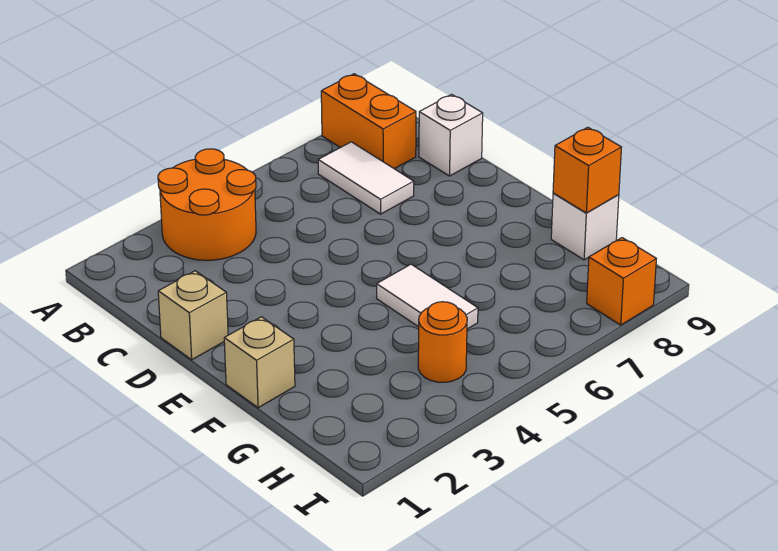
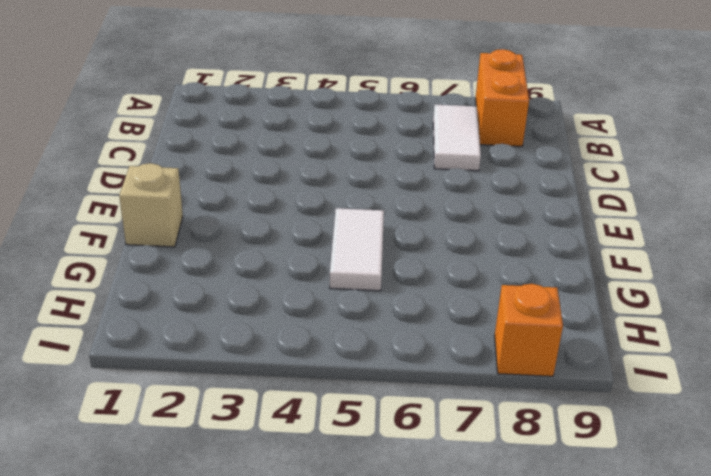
none -> orange 2x2 round brick [158,149,256,260]
none -> white 1x1 brick [419,94,483,176]

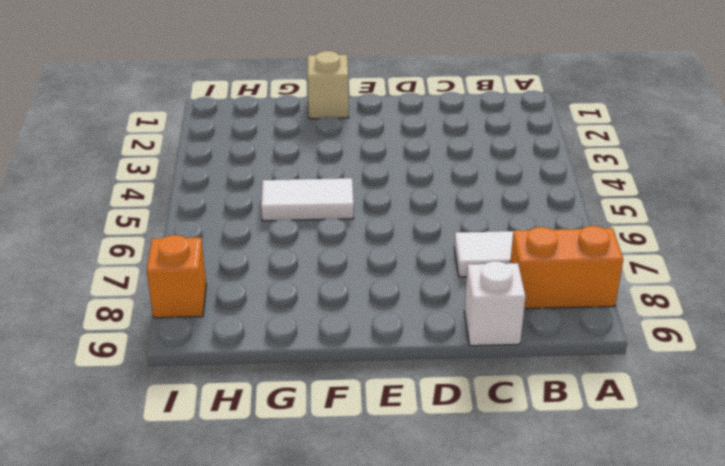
none -> orange 2x2 round brick [158,149,256,260]
none -> tan 1x1 brick [158,271,228,360]

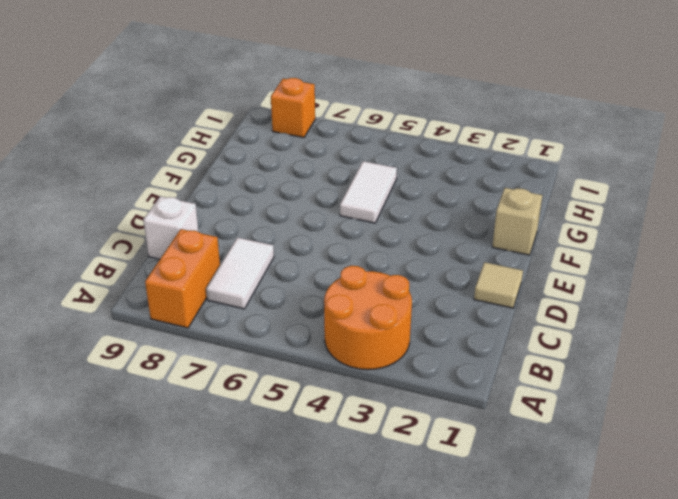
tan 1x1 tile [474,262,523,308] -> tan 1x1 brick [158,271,228,360]
none -> white 1x1 brick [551,193,619,260]
none -> orange 1x1 round brick [418,302,467,382]

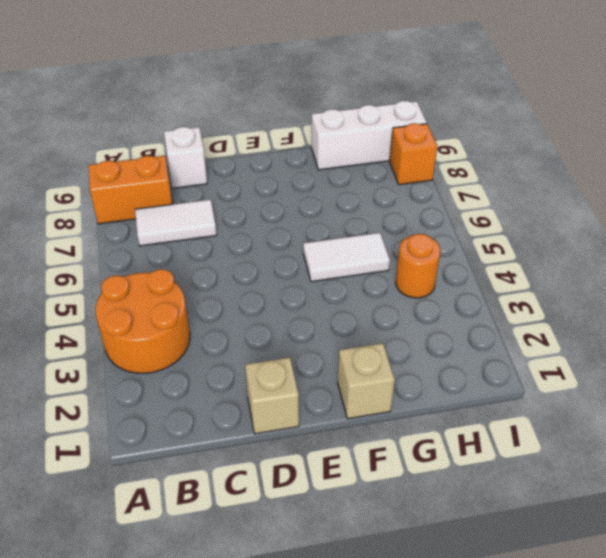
white 1x3 brick [312,101,427,170] -> white 1x1 brick [551,193,619,260]
none -> orange 1x1 brick [553,127,621,213]

